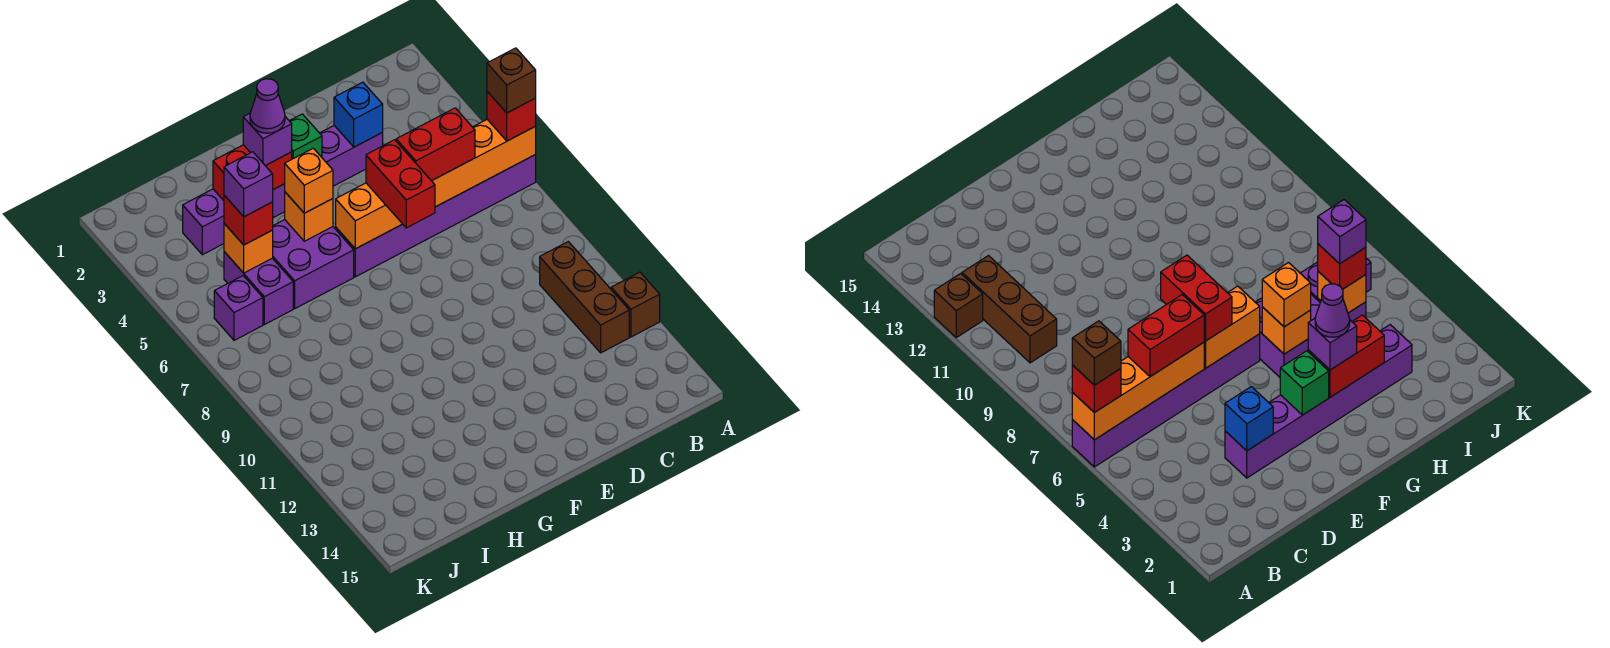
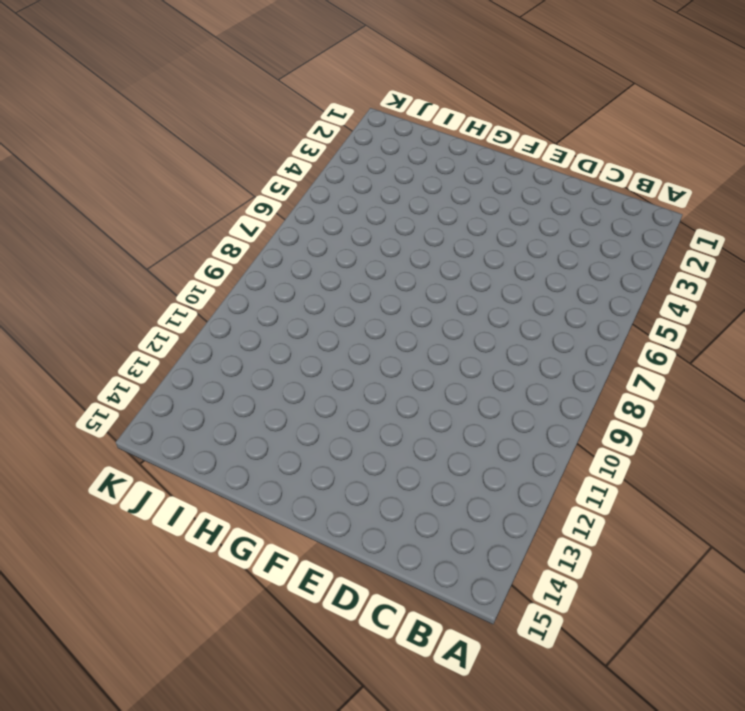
none -> purple 1x6 brick [336,155,536,277]
none -> brown 1x1 brick [611,272,660,337]
none -> brown 1x3 brick [540,242,629,353]

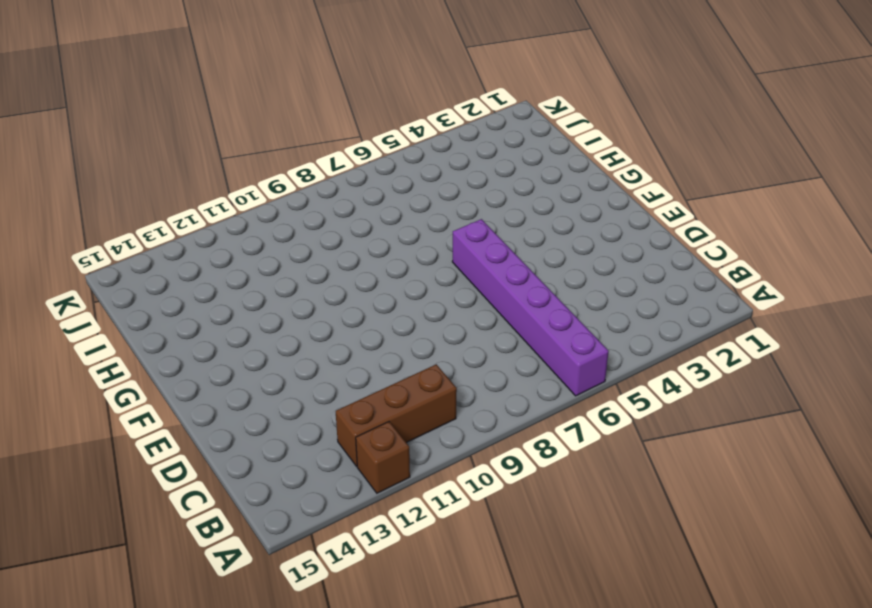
none -> purple 1x6 brick [183,126,383,255]
none -> purple 2x2 brick [273,220,354,308]
none -> purple 1x2 brick [224,252,293,325]

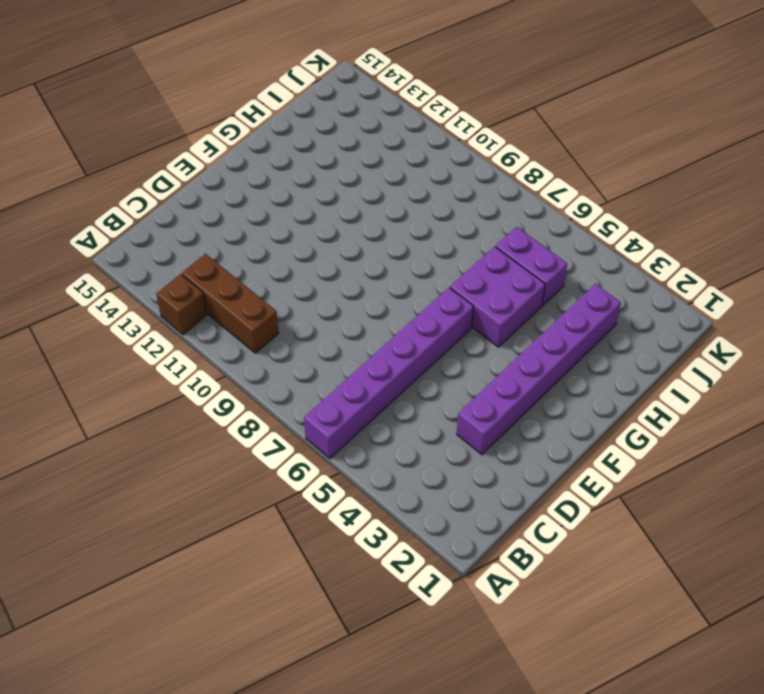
none -> purple 1x1 brick [214,276,263,340]
none -> orange 1x4 brick [432,120,536,207]
none -> blue 1x1 brick [334,82,383,147]

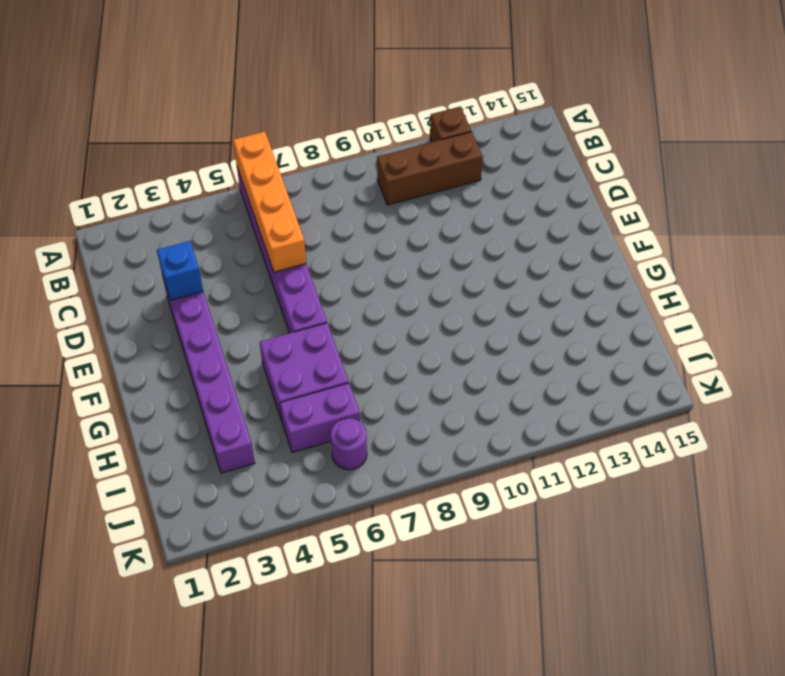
purple 1x1 round brick [331,418,367,470] -> purple 1x1 brick [214,276,263,340]
none -> orange 1x2 brick [336,183,402,249]
none -> green 1x1 brick [290,114,322,159]
none -> red 1x2 brick [213,145,292,201]

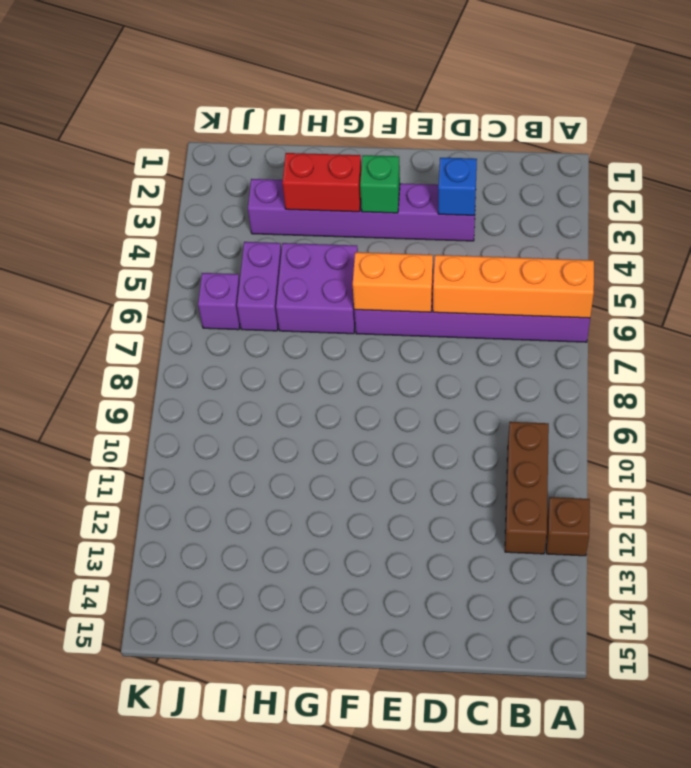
none -> orange 1x1 brick [285,192,333,241]
none -> orange 1x1 brick [224,224,273,273]
none -> red 1x1 brick [487,91,536,141]

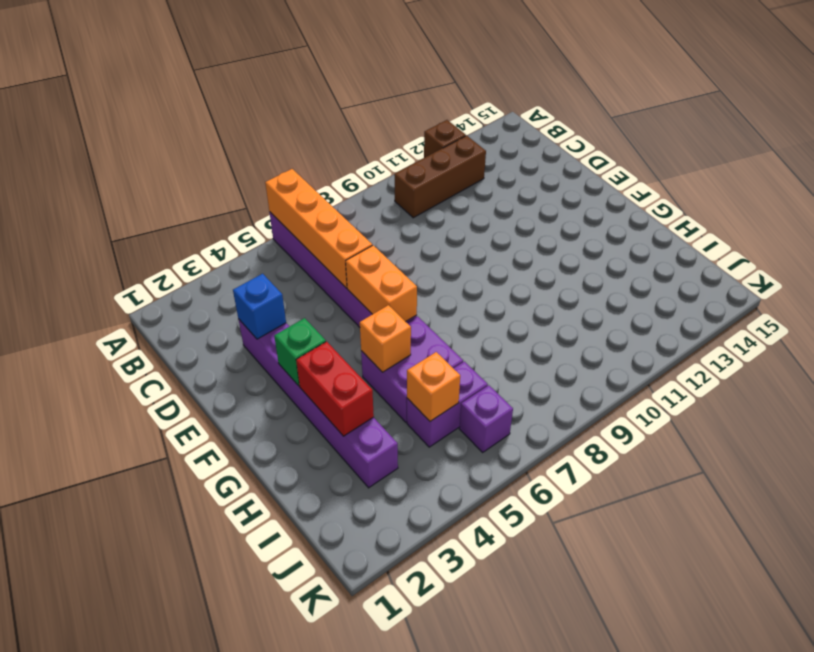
none -> red 1x1 brick [487,91,536,141]
none -> red 1x2 brick [396,108,475,181]
none -> red 1x2 brick [366,140,435,228]

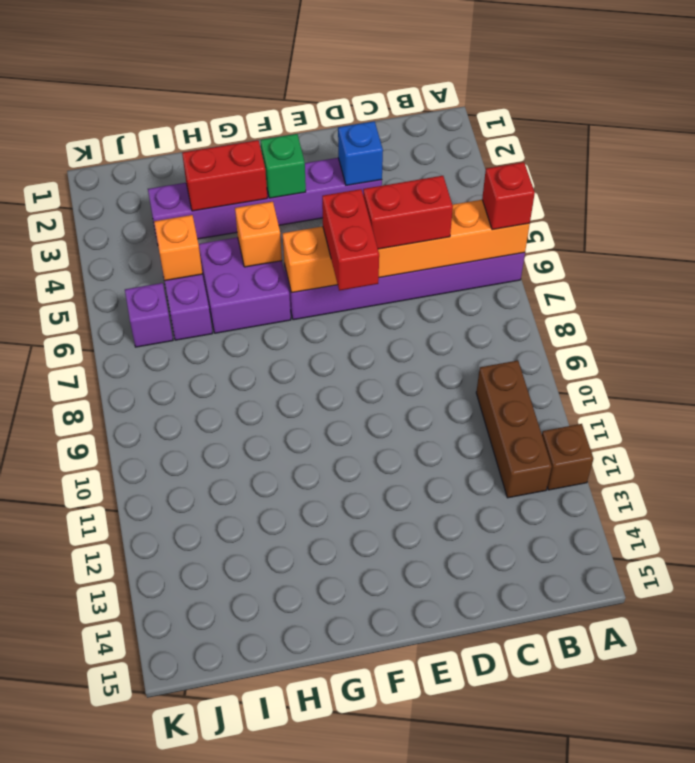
none -> purple 1x1 brick [243,113,292,166]
none -> orange 1x1 brick [285,148,333,213]
none -> red 1x1 brick [224,195,273,245]

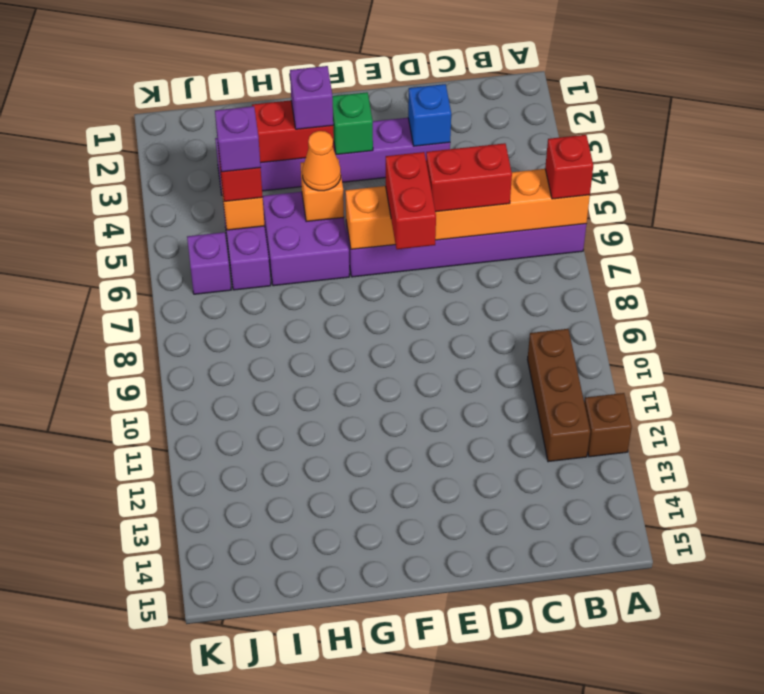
orange 1x1 cone [302,131,341,191] -> orange 1x1 brick [285,148,333,213]
none -> brown 1x1 brick [487,48,536,113]
none -> purple 1x1 cone [250,79,285,133]

